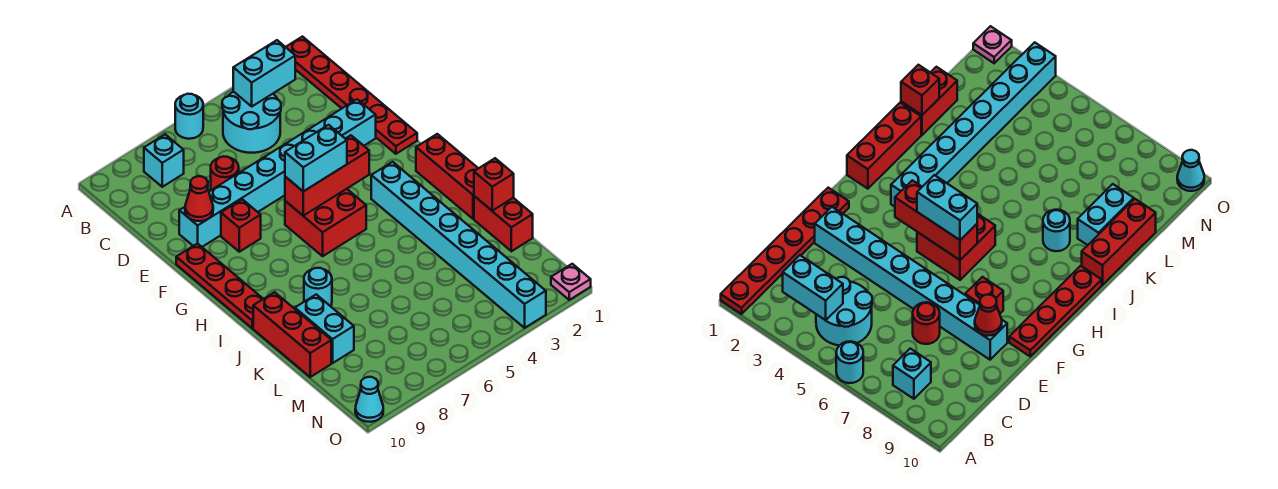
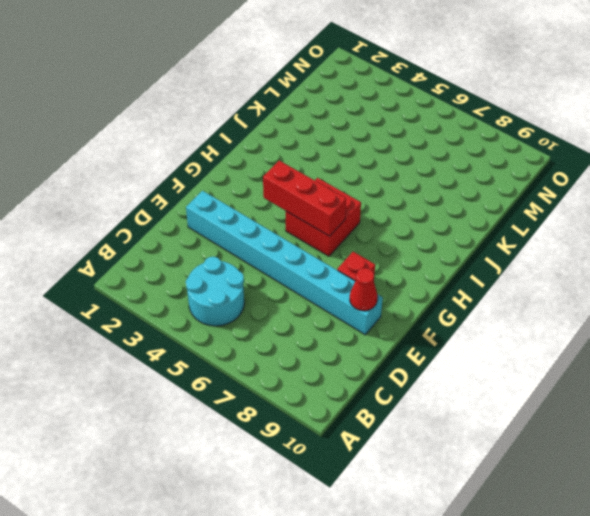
none -> red 1x6 plate [286,37,417,154]
none -> cyan 1x1 round brick [175,94,203,139]
none -> cyan 1x1 brick [144,134,184,187]

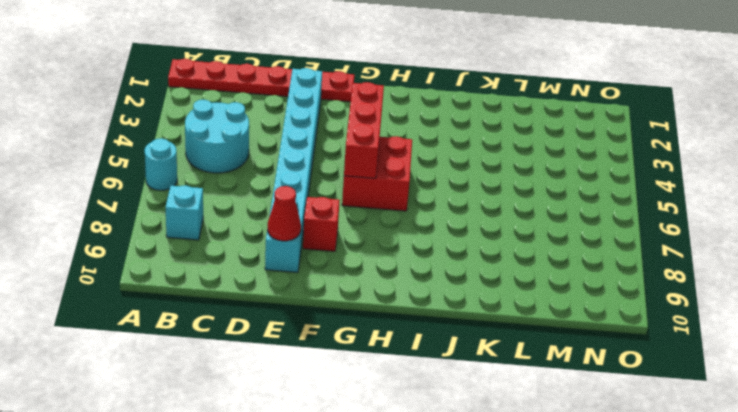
none -> red 1x1 round brick [211,156,239,190]
none -> red 1x4 plate [176,243,263,328]
none -> red 1x3 brick [416,134,478,219]

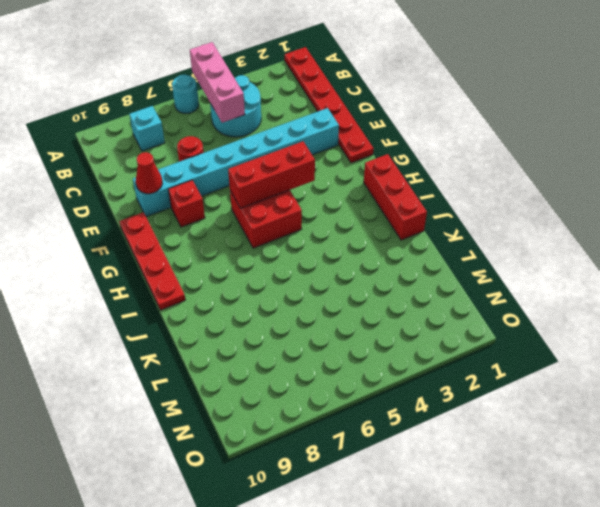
pink 1x3 brick [190,42,245,123] -> none
none -> cyan 1x8 brick [371,162,546,328]
none -> cyan 1x1 round brick [304,268,332,306]
none -> red 1x3 brick [253,292,331,377]

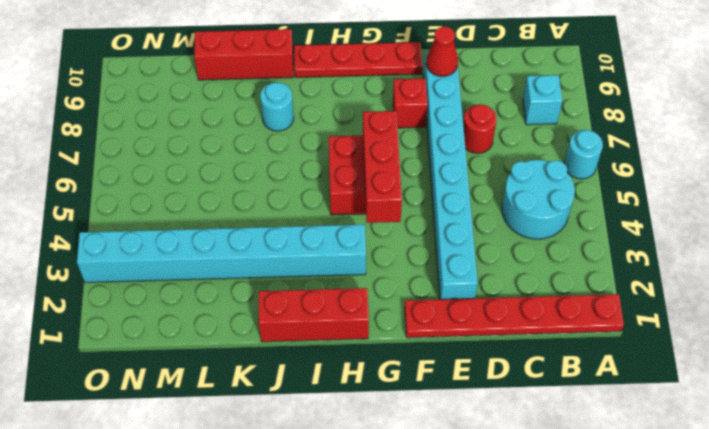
none -> red 1x2 brick [474,196,533,251]
none -> cyan 1x2 brick [295,294,354,363]
none -> pink 1x1 plate [551,264,591,300]

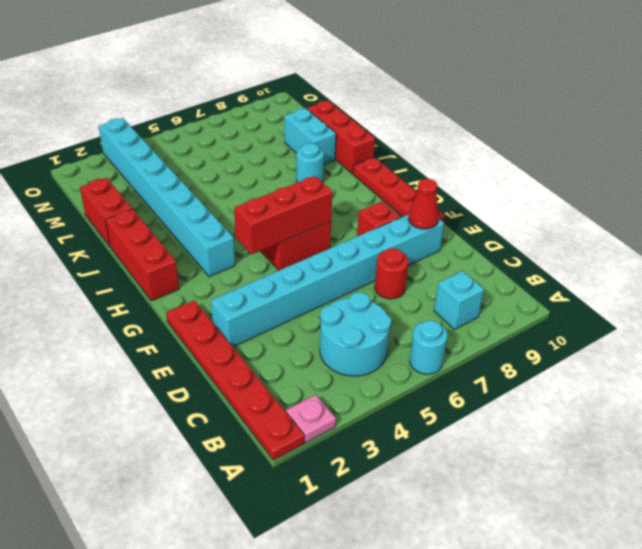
pink 1x1 plate [286,395,336,443] -> pink 1x1 plate moved to [551,264,591,300]
none -> cyan 1x1 cone [355,377,383,422]
none -> cyan 1x2 brick [233,40,295,106]
none -> red 1x1 brick [474,158,514,211]

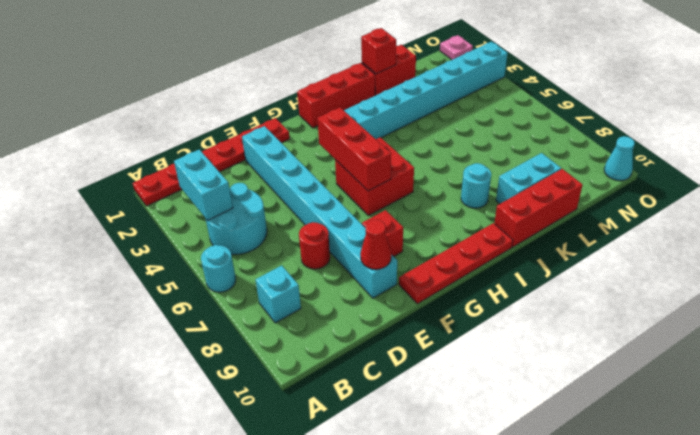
none -> cyan 1x2 brick [285,125,347,191]

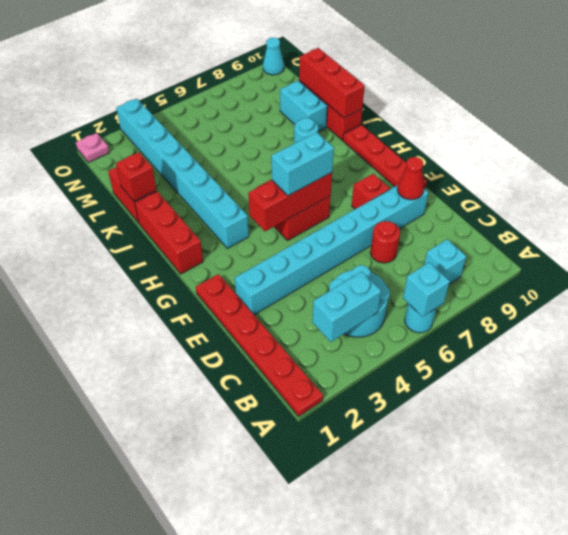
cyan 1x1 brick [403,262,450,317] -> none
red 1x3 brick [299,48,365,118] -> none

